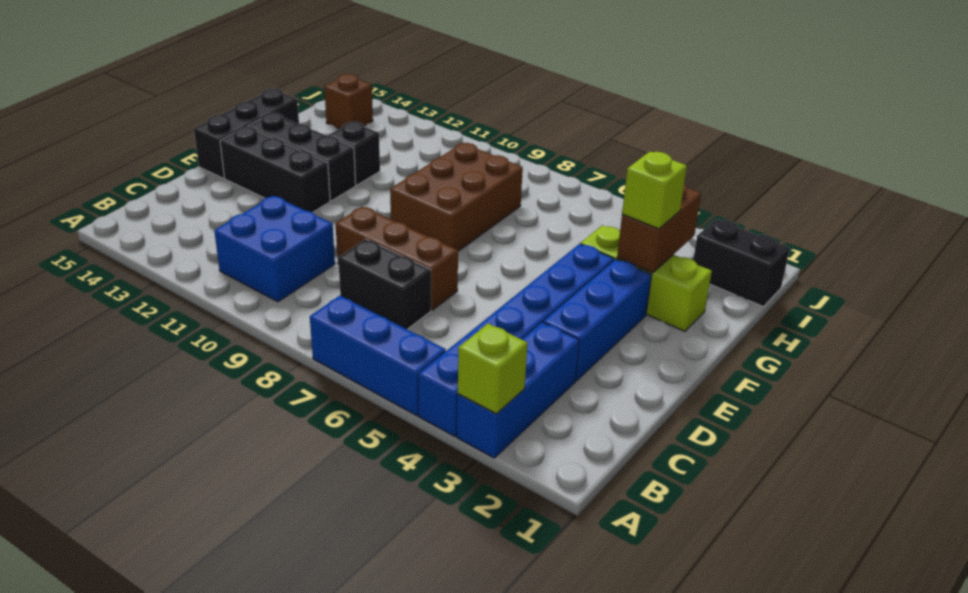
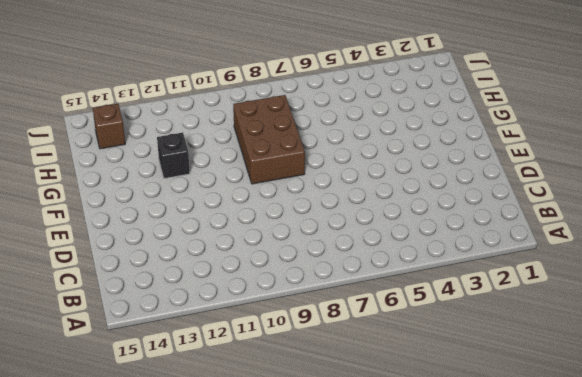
none -> blue 1x3 brick [457,322,579,458]
none -> blue 1x6 brick [418,244,614,436]
none -> blue 1x3 brick [310,296,446,416]

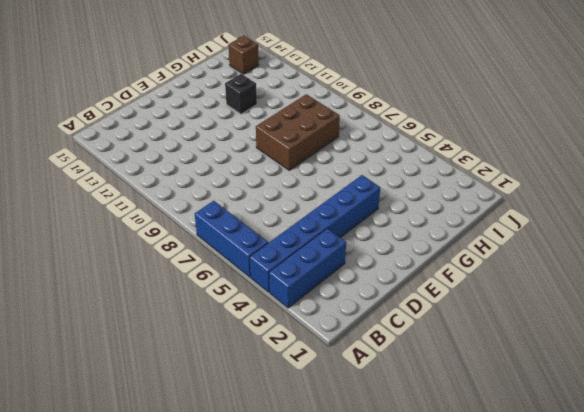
none -> blue 2x2 brick [214,196,335,302]
none -> black 1x2 brick [338,239,431,329]
none -> blue 1x3 brick [543,259,652,381]

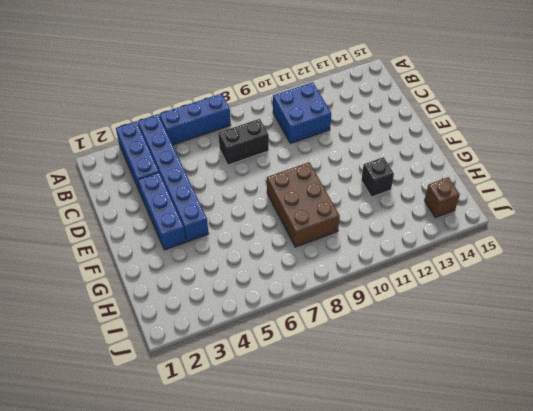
none -> brown 1x3 brick [336,207,458,310]
none -> black 1x3 brick [220,127,330,212]
none -> black 1x3 brick [194,88,299,178]

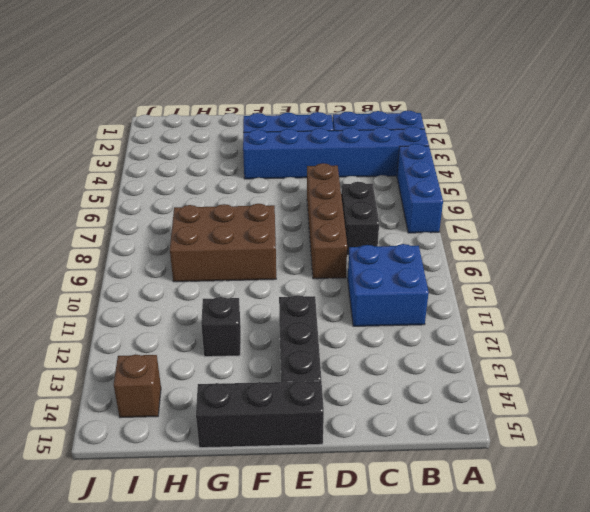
brown 1x4 brick [307,163,347,279] -> brown 1x3 brick [336,207,458,310]
none -> black 1x3 brick [248,113,356,201]
none -> lime 1x3 brick [581,225,712,331]
none -> black 1x2 brick [693,219,790,307]

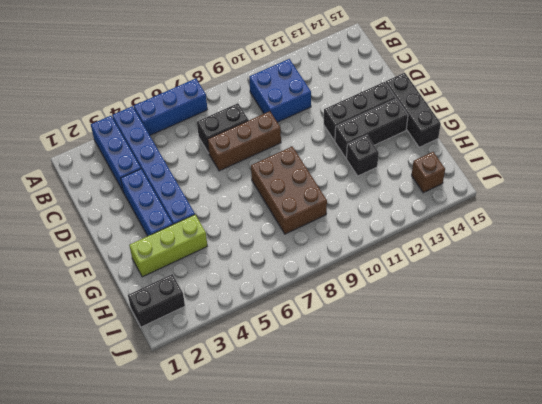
none -> lime 1x1 brick [458,324,527,414]
none -> brown 1x2 brick [617,184,701,273]
none -> lime 1x1 brick [622,152,687,229]

